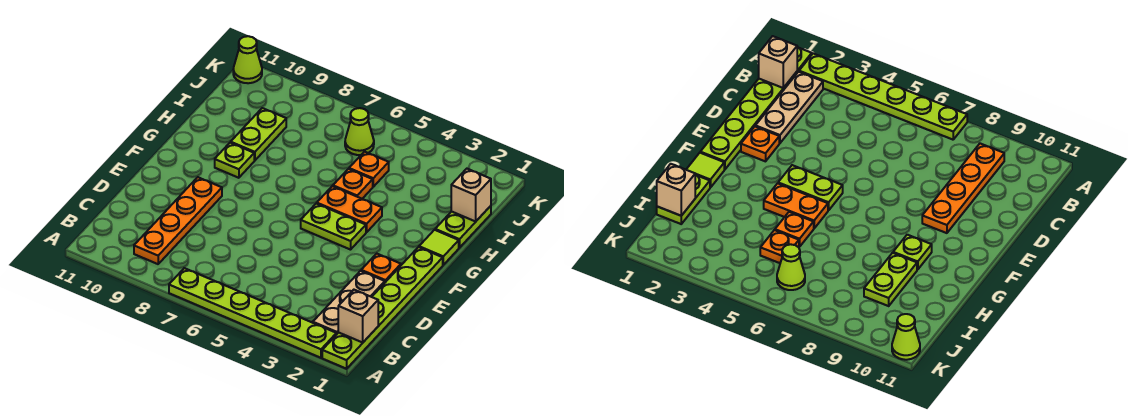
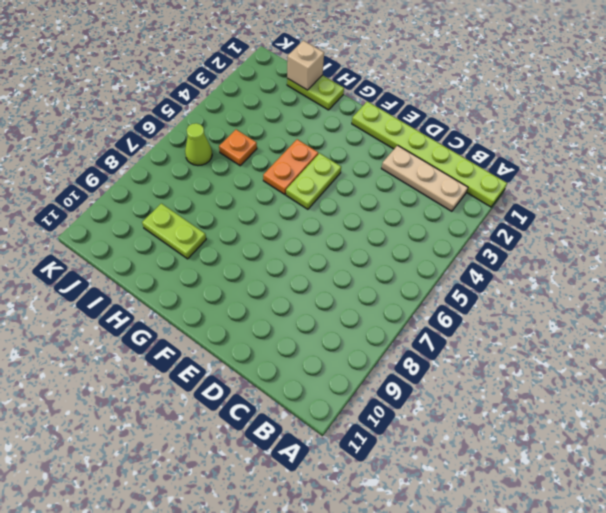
none -> lime 1x6 plate [169,268,336,358]
none -> orange 1x4 plate [134,177,222,264]
none -> orange 1x1 plate [361,254,401,282]

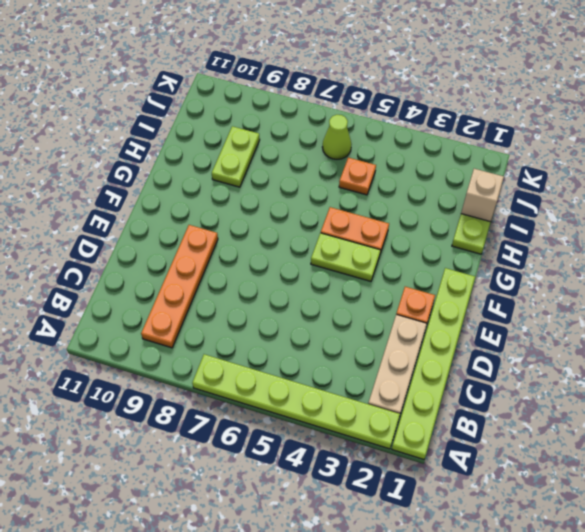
none -> lime 1x1 tile [419,230,459,265]
none -> lime 1x1 plate [215,143,254,178]
none -> orange 1x1 plate [333,169,373,199]

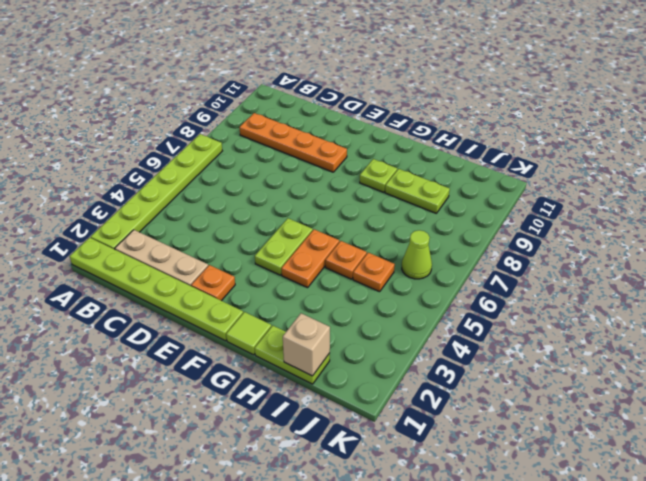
none -> lime 1x1 cone [233,36,262,83]
none -> tan 1x1 brick [338,290,378,342]

